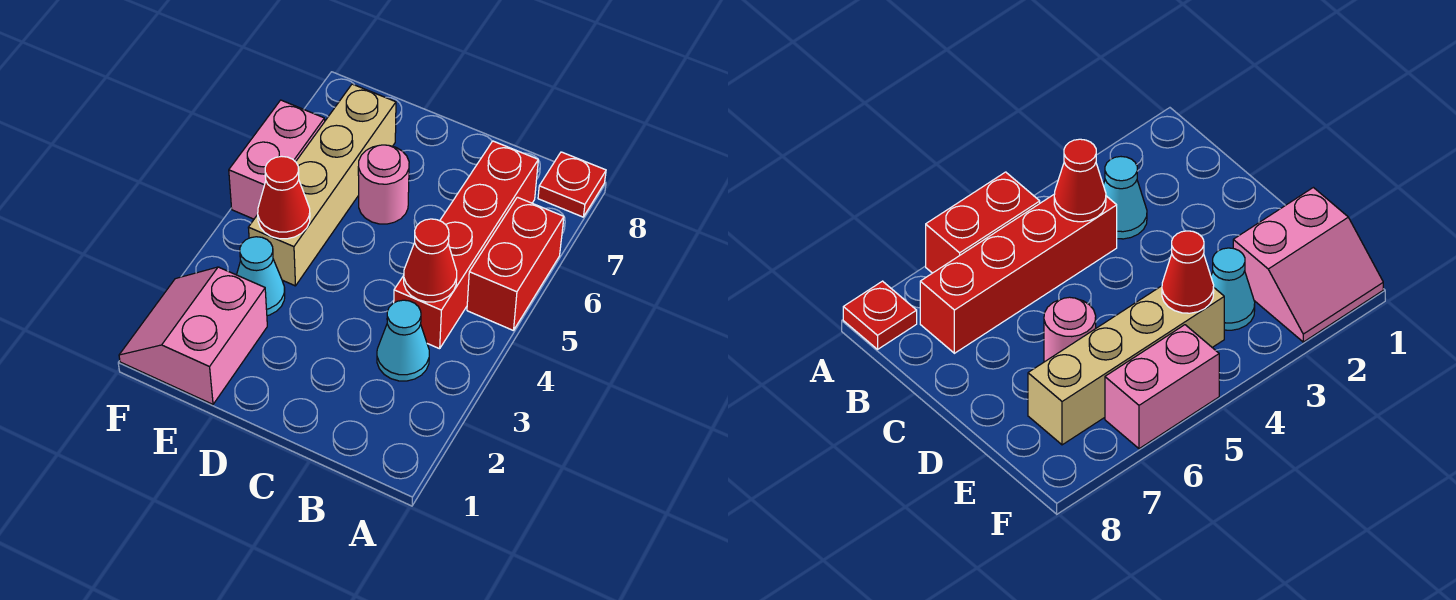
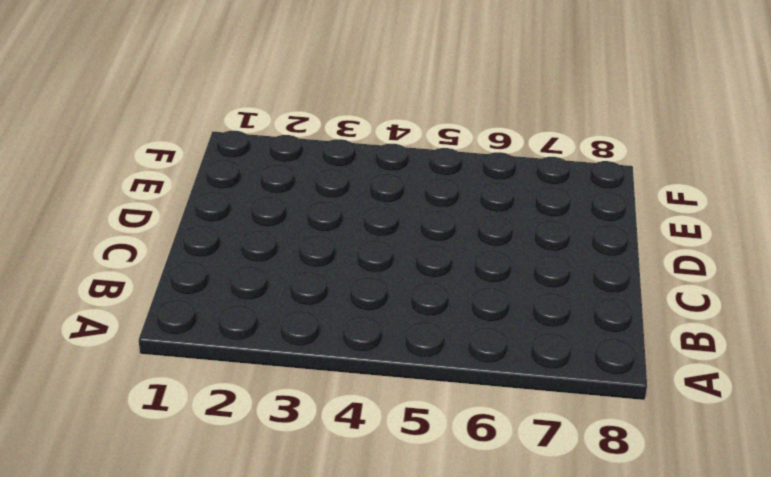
none -> red 1x2 brick [467,197,564,331]
none -> red 1x1 plate [538,152,606,217]

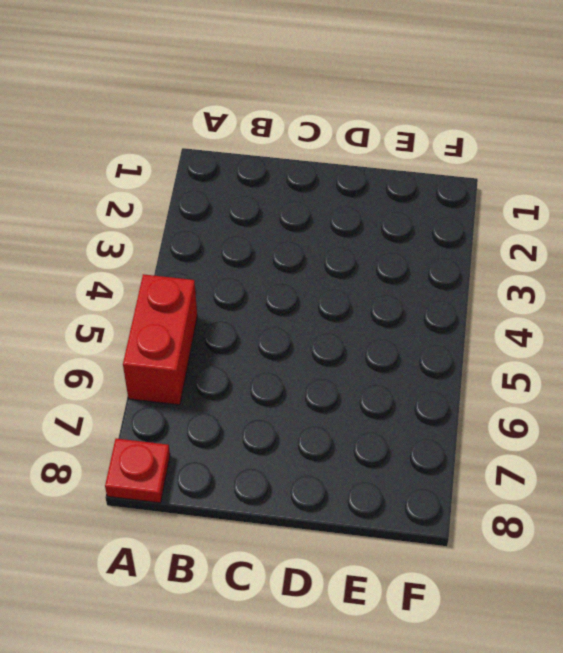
none -> cyan 1x1 cone [377,300,429,381]
none -> red 1x4 brick [394,141,538,349]

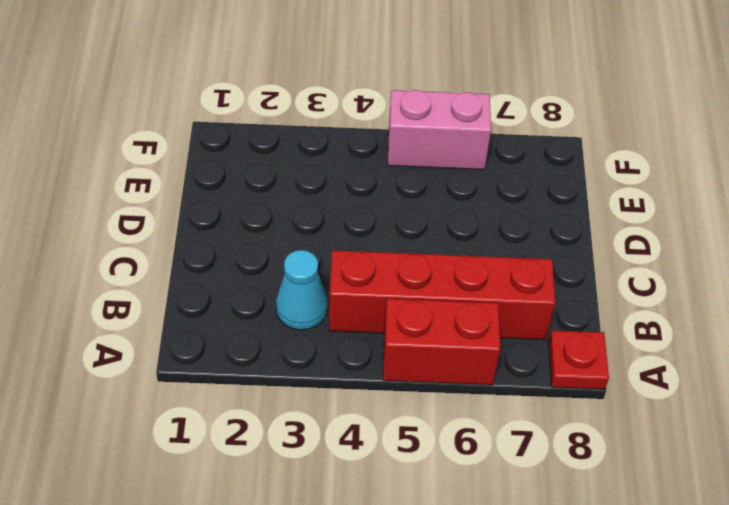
none -> pink 1x1 round brick [358,145,409,224]
none -> pink 2x2 slope [119,267,267,404]

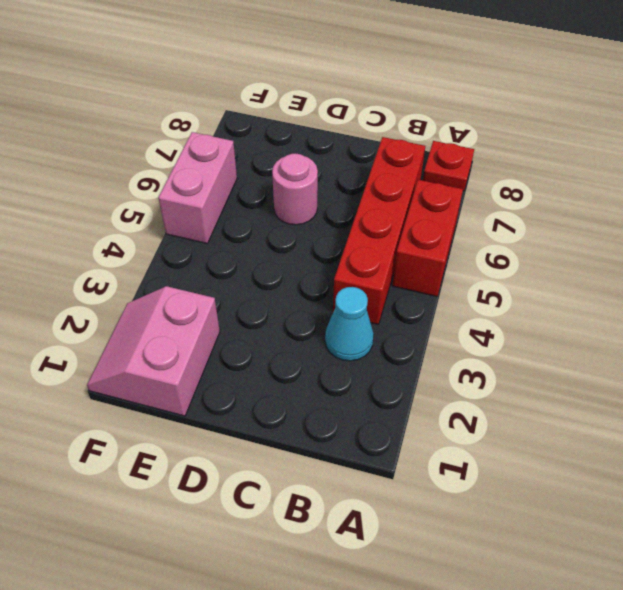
none -> cyan 1x1 cone [237,237,285,316]
none -> tan 1x4 brick [248,84,396,286]

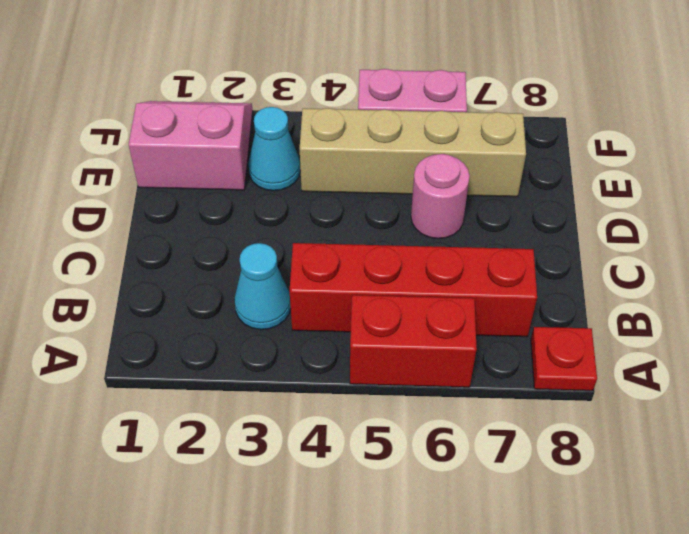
none -> red 1x1 cone [404,219,457,302]
none -> red 1x1 cone [258,156,310,239]

